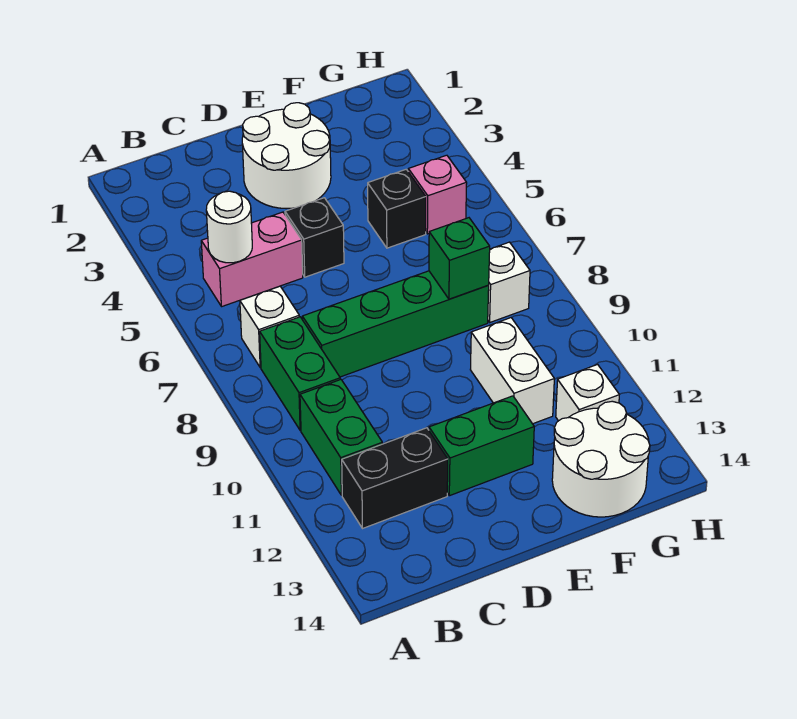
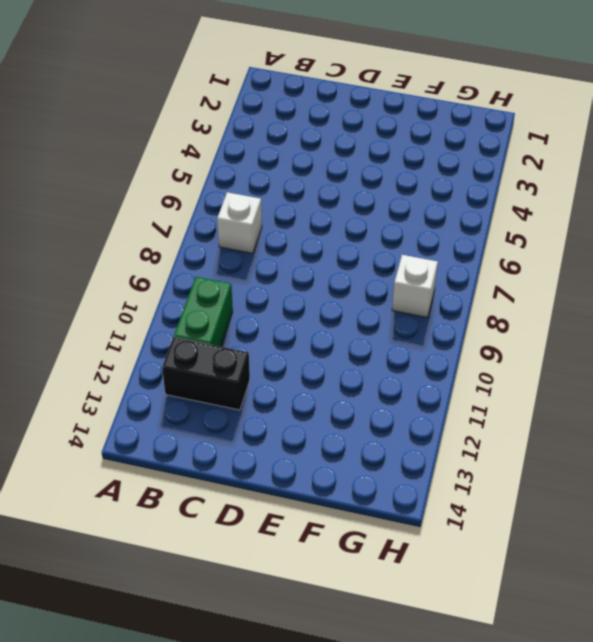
none -> pink 1x2 brick [201,212,303,307]
none -> green 1x2 brick [260,317,340,430]
none -> green 1x4 brick [302,271,489,377]

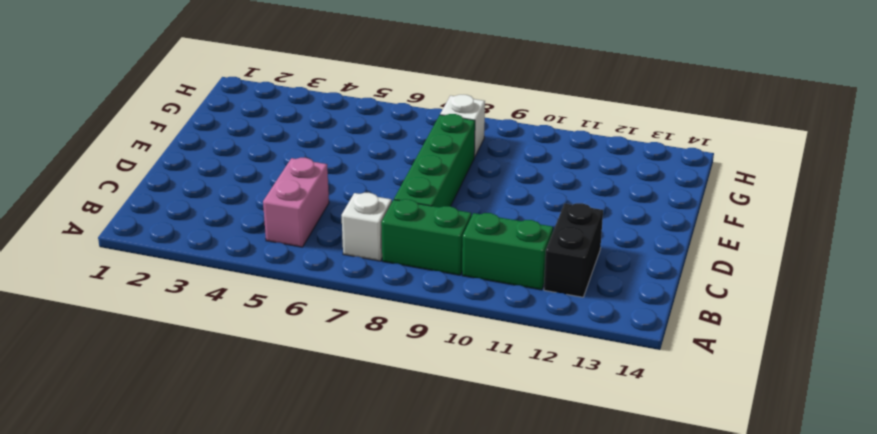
none -> white 2x2 round brick [242,103,331,209]
none -> black 1x1 brick [285,198,344,277]
none -> green 1x2 brick [429,396,534,496]

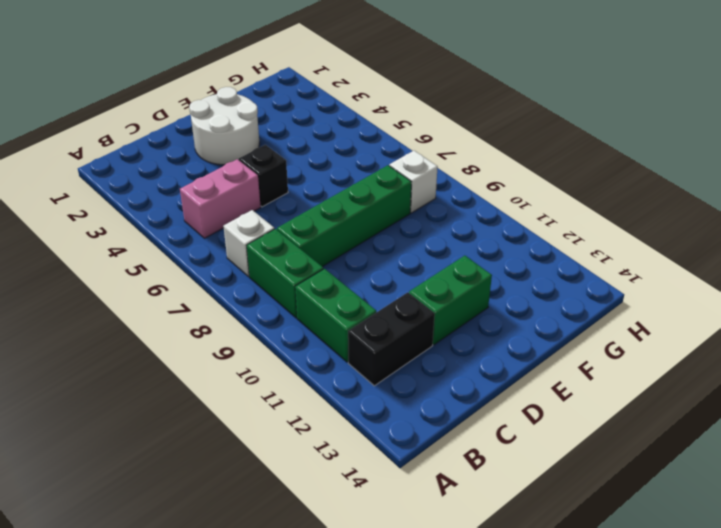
none -> black 1x1 brick [368,169,426,248]
none -> white 1x2 brick [470,318,554,424]
none -> white 2x2 round brick [552,401,650,517]

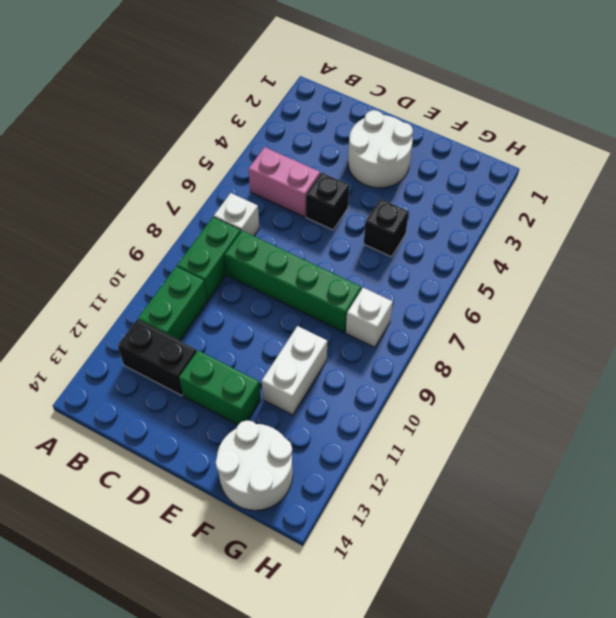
none -> pink 1x1 brick [408,155,467,234]
none -> white 1x1 brick [556,365,619,421]
none -> white 1x1 round brick [206,191,252,263]

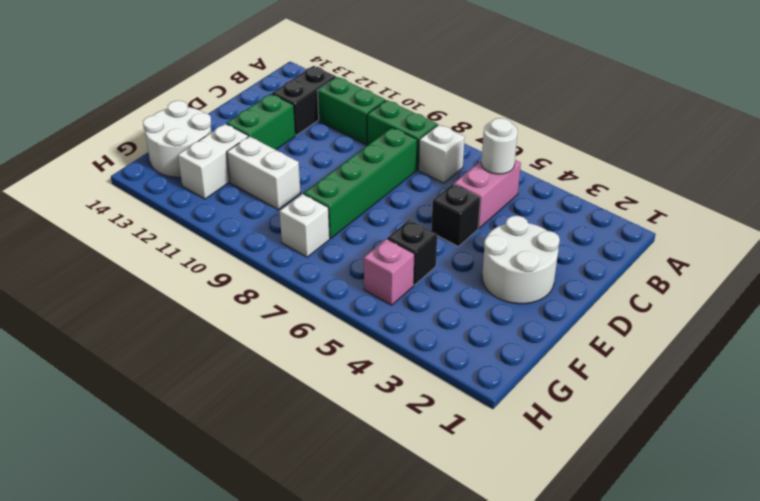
white 1x2 brick [178,124,248,199] -> white 1x1 brick [556,365,619,421]
none -> green 1x1 brick [429,218,490,299]

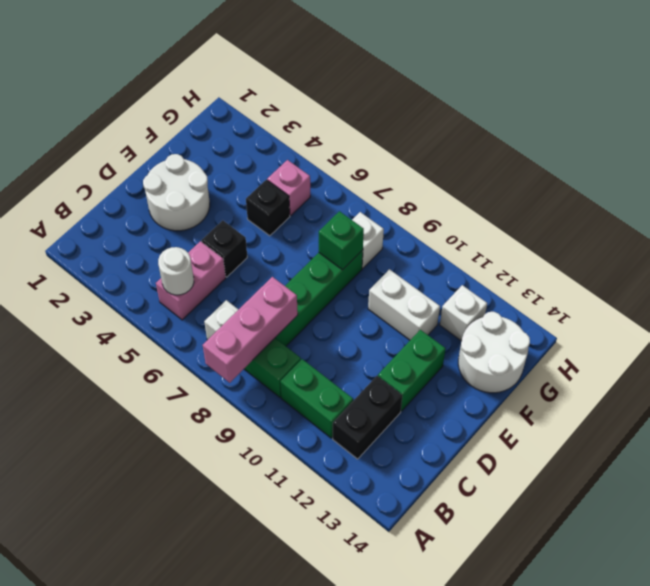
pink 1x3 brick [203,277,298,383] -> none

